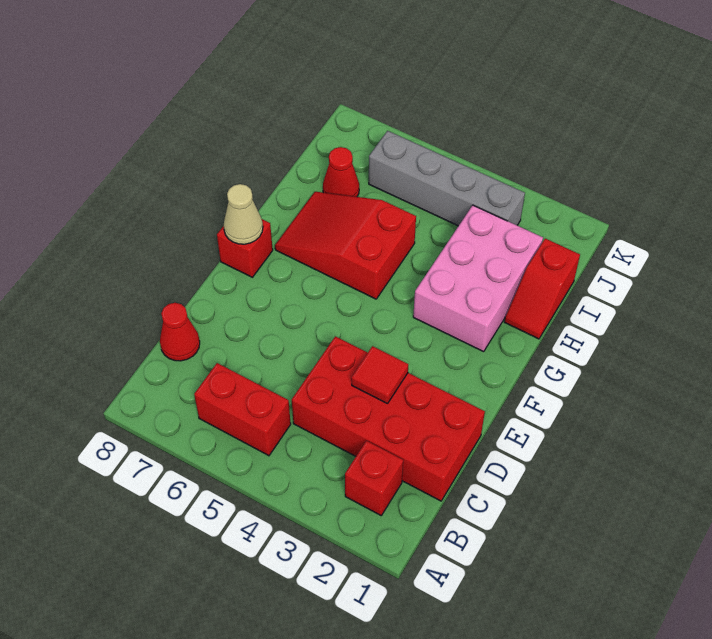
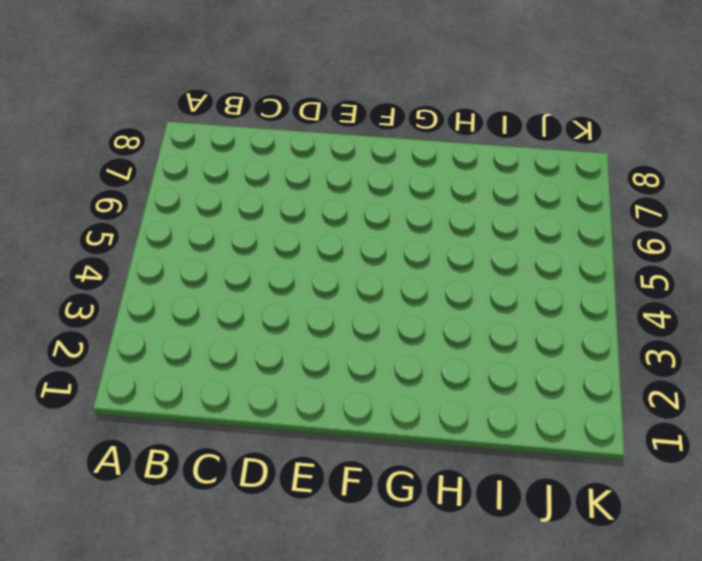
none -> red 1x1 brick [345,441,403,515]
none -> red 1x2 brick [194,363,291,456]
none -> red 2x4 brick [292,336,485,501]

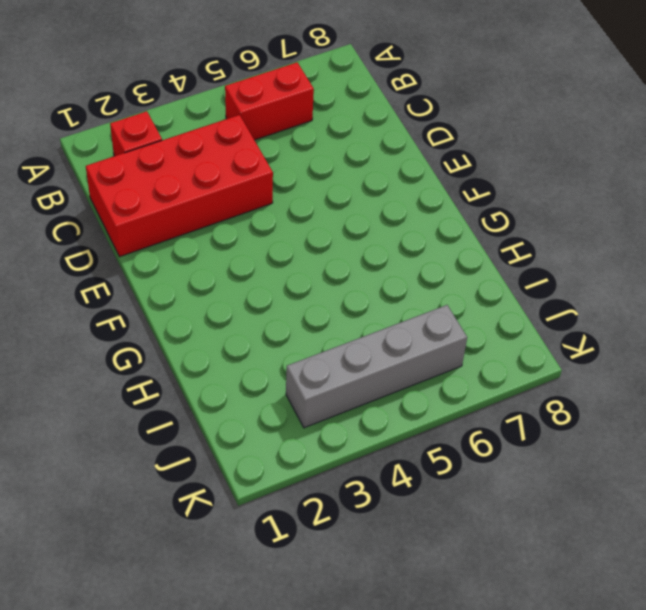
none -> red 1x1 cone [160,303,200,361]
none -> red 1x1 brick [217,219,273,277]
none -> pink 2x3 brick [413,205,543,352]

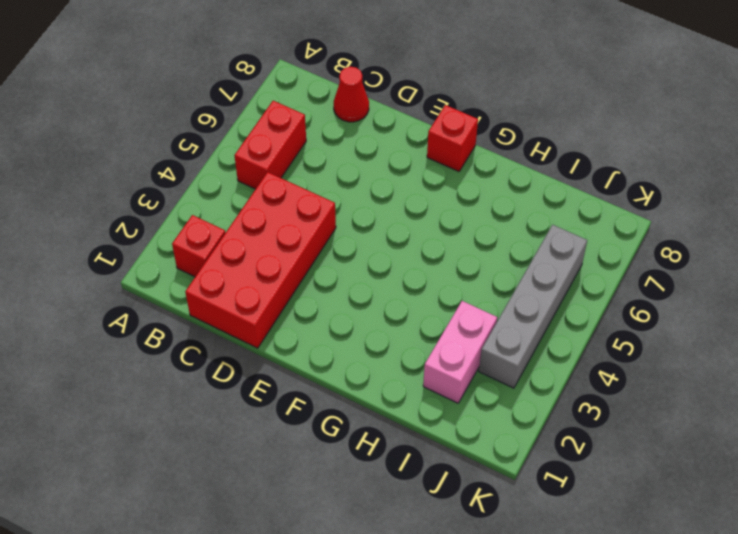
pink 1x2 brick [423,301,497,403] -> pink 2x3 brick [413,205,543,352]
none -> red 2x3 slope [275,192,416,299]
none -> red 1x2 slope [504,239,580,339]
none -> red 1x1 cone [323,147,359,197]

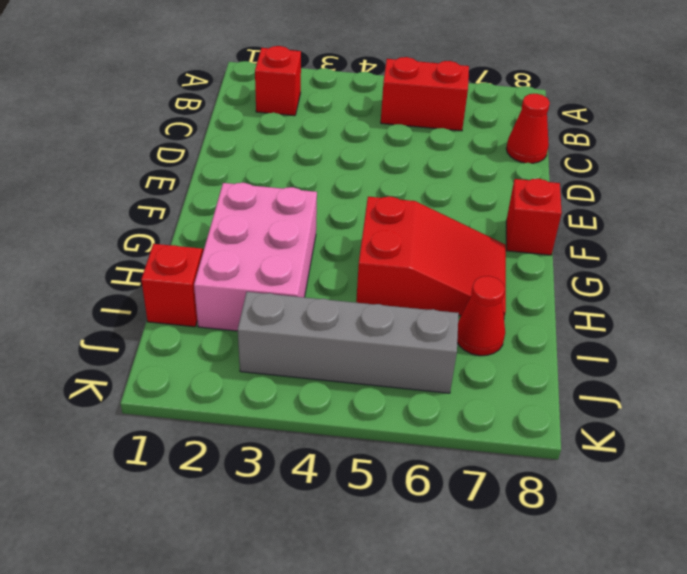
none -> red 2x4 brick [292,336,485,501]
none -> red 1x1 tile [351,346,408,404]
none -> tan 1x1 cone [224,184,263,244]

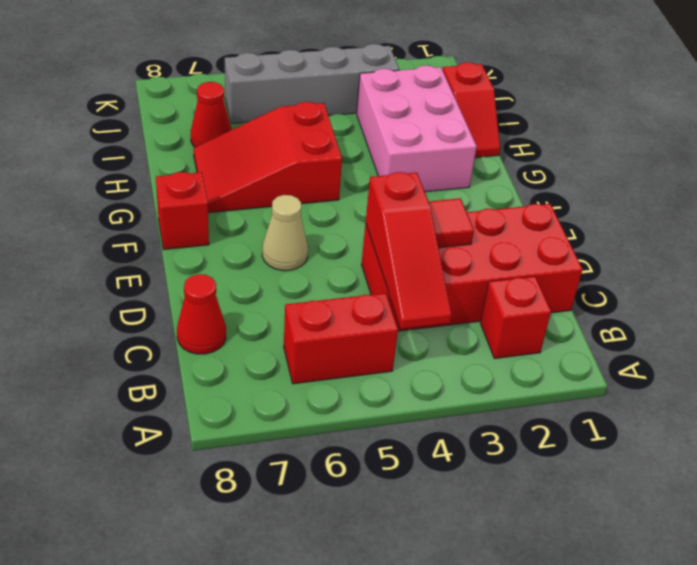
red 1x3 slope [366,172,452,329] -> none
tan 1x1 cone [262,195,308,271] -> tan 1x1 cone moved to [224,184,263,244]

